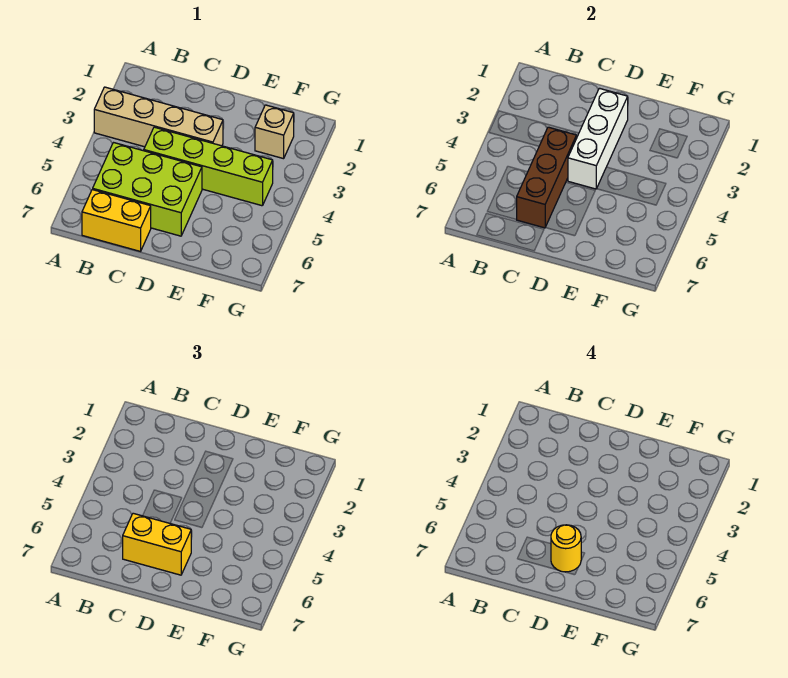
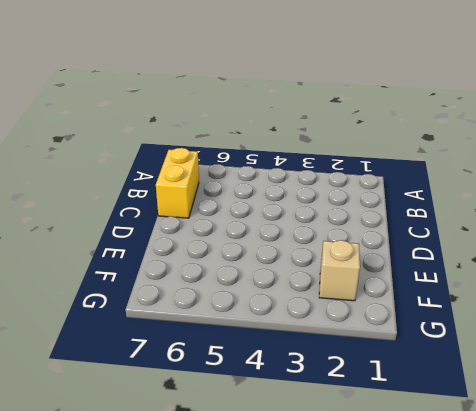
none -> tan 1x4 brick [94,87,223,147]
none -> lime 2x3 brick [93,143,202,236]

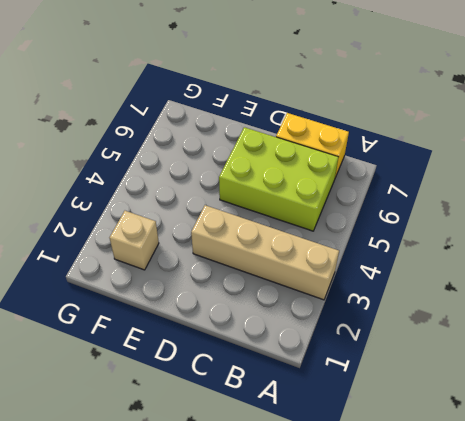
none -> lime 1x4 brick [144,127,273,206]
none -> brown 1x3 brick [516,127,576,228]

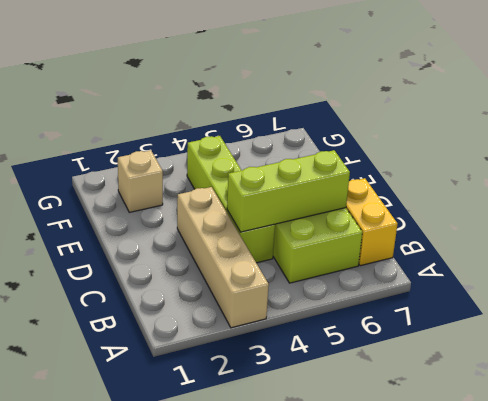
lime 1x3 brick [227,150,350,232] -> brown 1x3 brick [516,127,576,228]
none -> white 1x3 brick [568,88,628,189]
none -> yellow 1x2 brick [123,513,191,575]

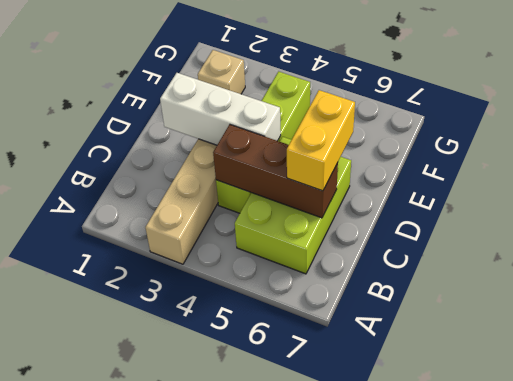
none -> yellow 1x2 brick [82,190,151,251]
none -> yellow 1x1 round brick [551,525,581,572]

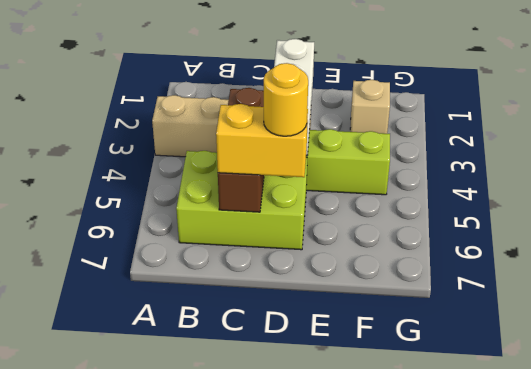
none -> yellow 1x2 brick [82,190,151,251]

